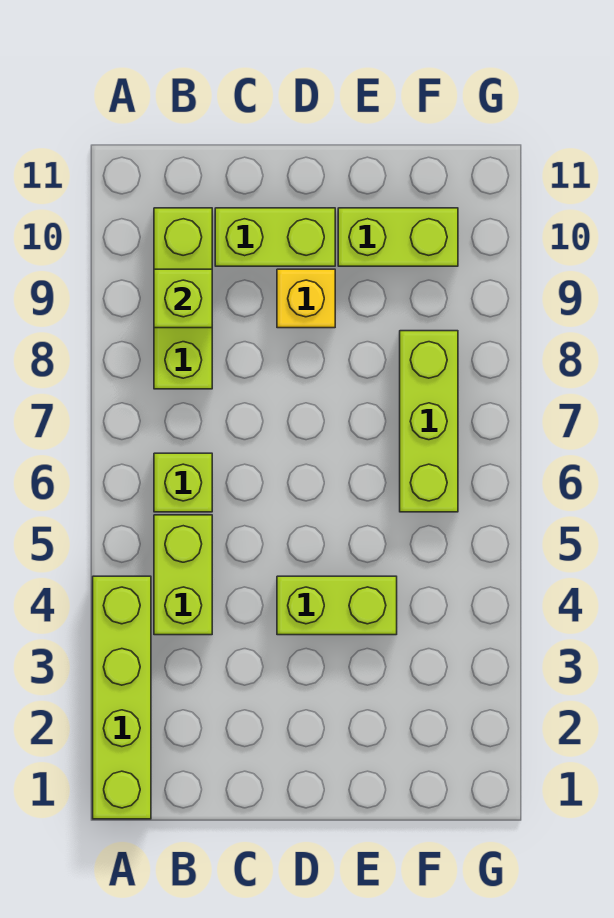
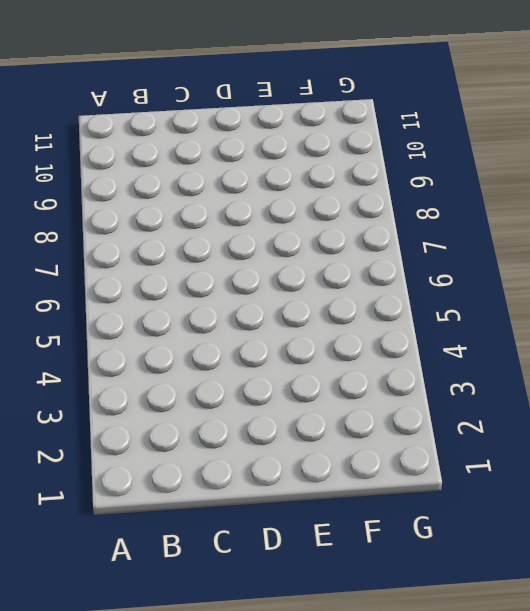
none -> lime 1x4 brick [93,576,151,819]
none -> lime 1x2 brick [154,515,212,635]

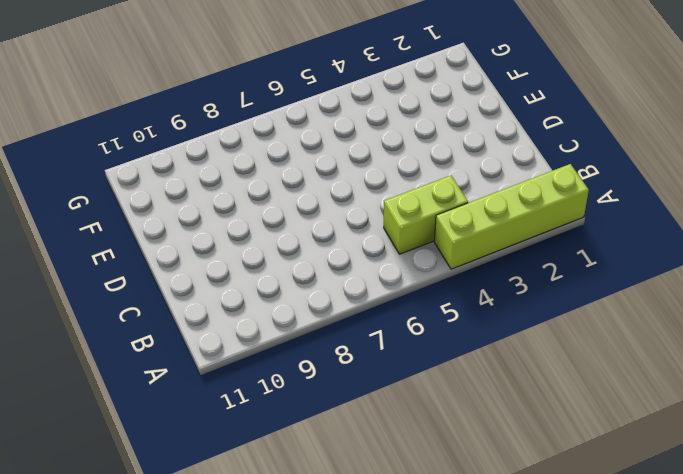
none -> lime 1x1 brick [154,453,212,512]
none -> lime 1x3 brick [154,208,212,389]

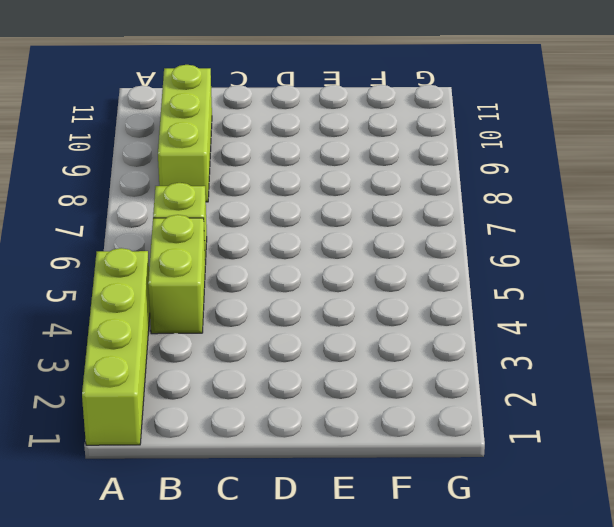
none -> lime 1x2 brick [215,208,335,266]
none -> lime 1x2 brick [277,576,397,635]

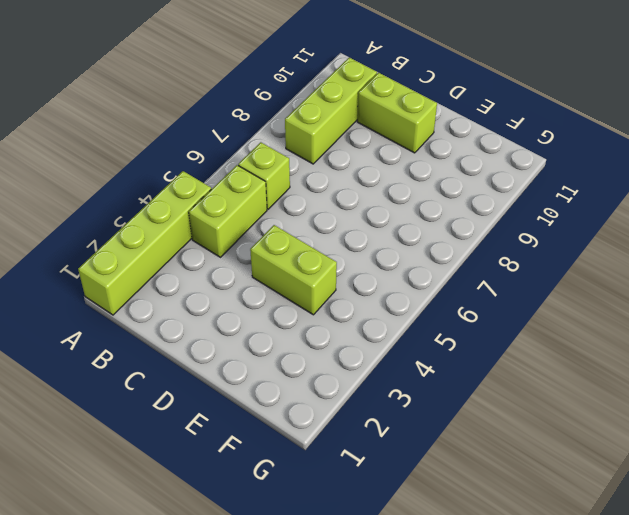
none -> yellow 1x1 brick [277,269,335,328]
none -> lime 1x2 brick [338,208,458,266]

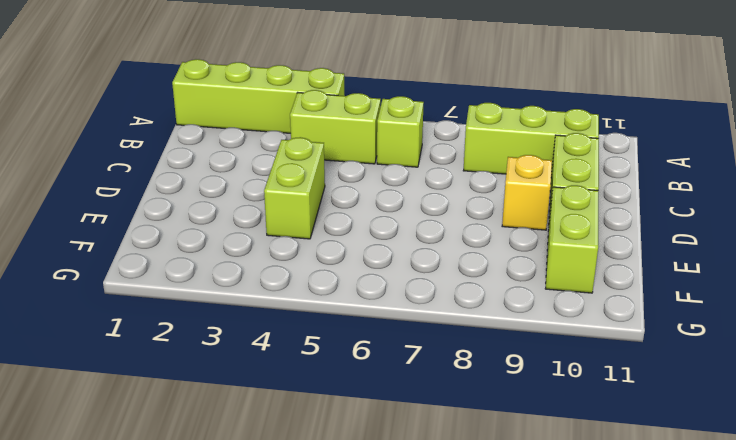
none -> lime 1x3 brick [400,331,458,512]
none -> lime 1x1 brick [154,269,212,328]

